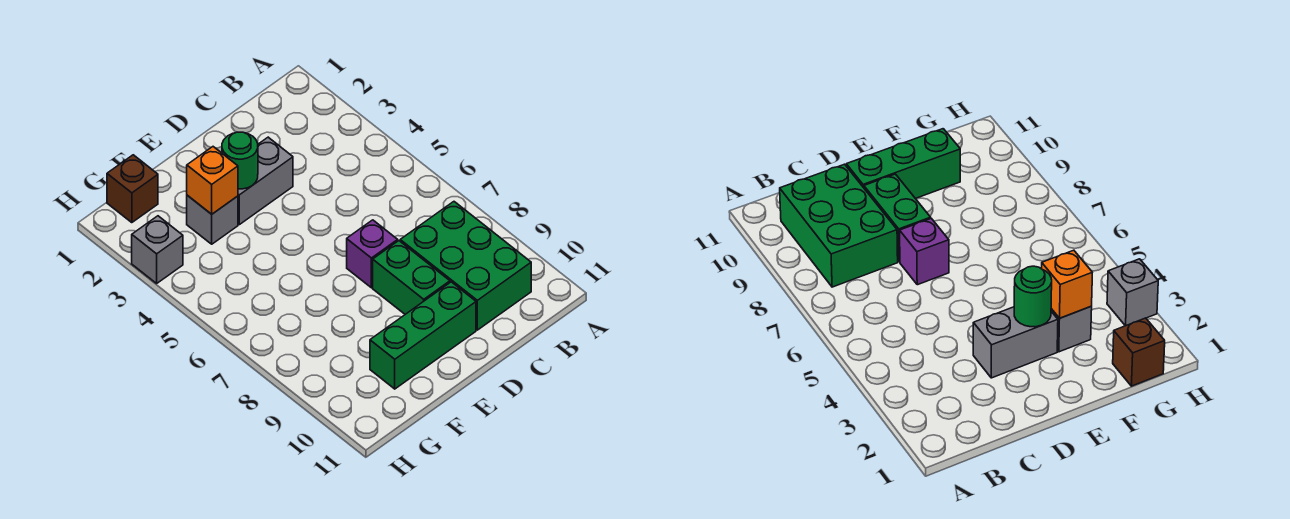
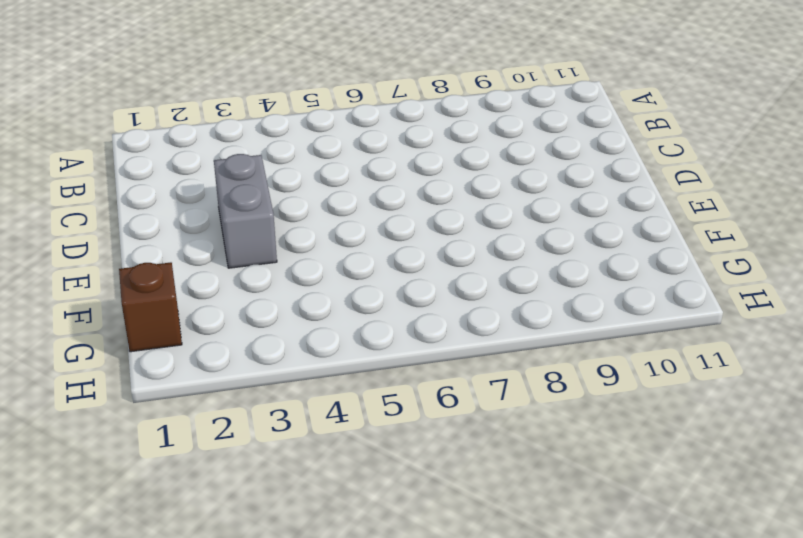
none -> green 2x3 brick [400,202,531,330]
none -> purple 1x1 brick [347,220,398,288]

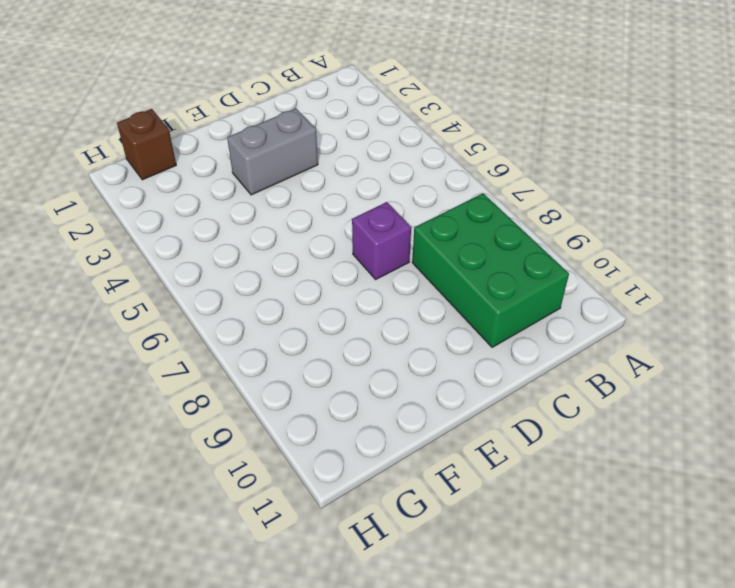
none -> green 1x2 brick [373,241,450,314]
none -> green 1x3 brick [370,282,476,389]

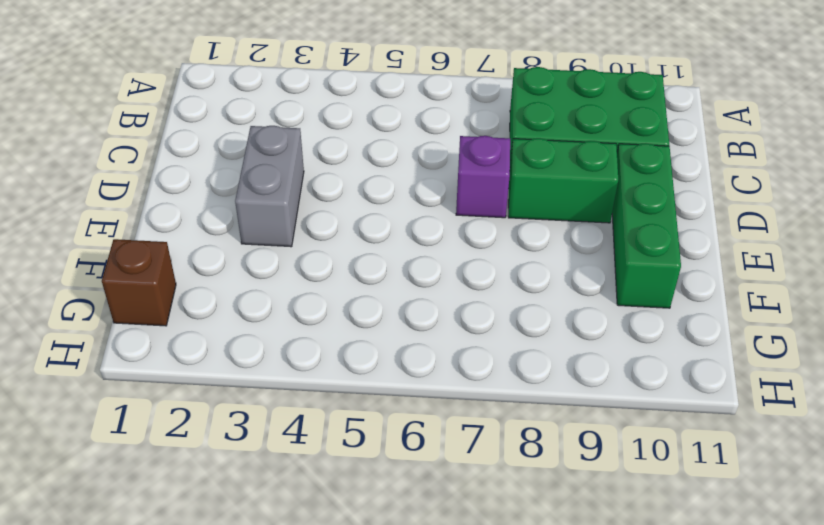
none -> grey 1x1 brick [187,195,238,244]
none -> grey 1x1 brick [132,216,183,283]

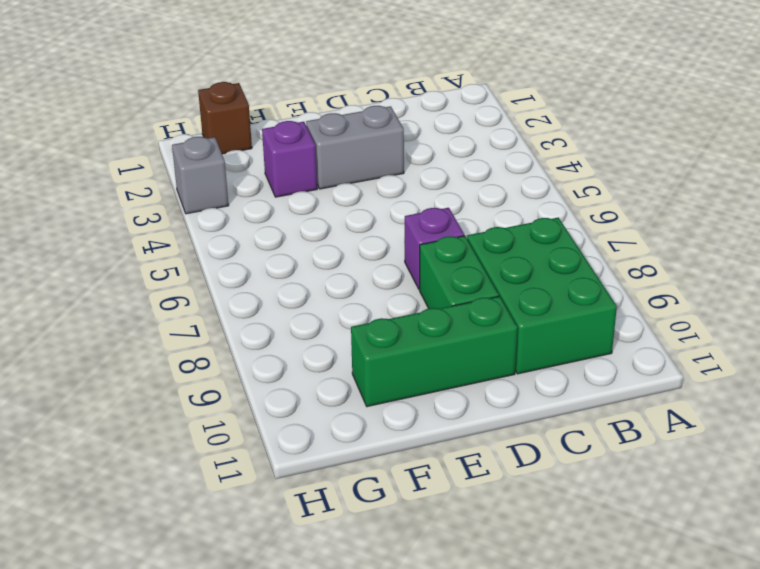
purple 1x1 brick [262,121,317,197] -> grey 1x1 brick [187,195,238,244]
none -> green 1x1 round brick [222,132,258,189]
none -> orange 1x1 brick [187,147,238,214]

